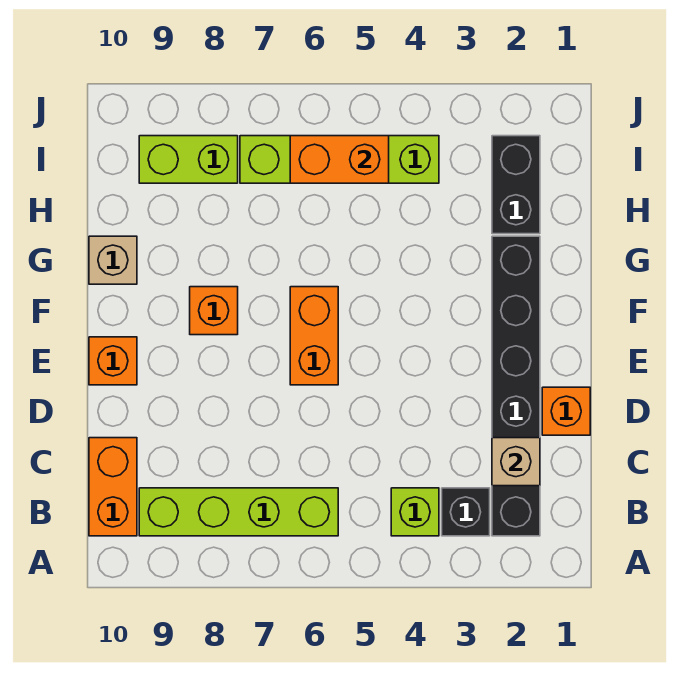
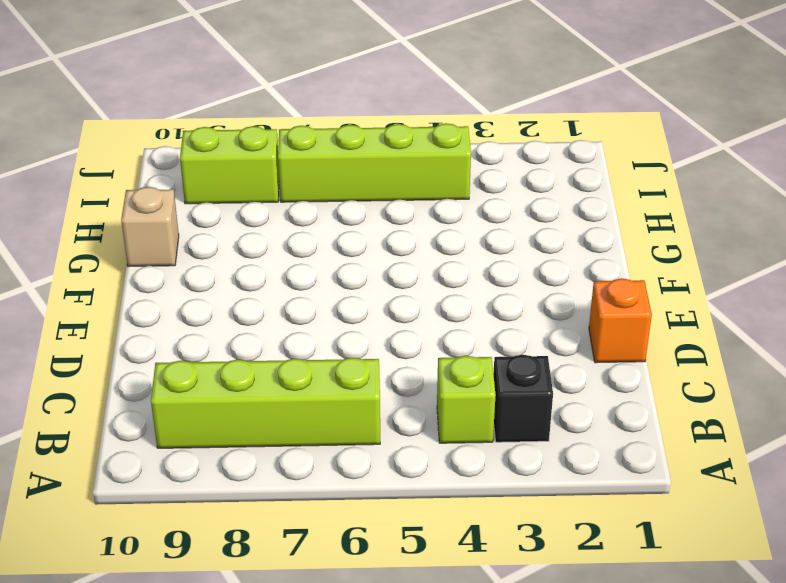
none -> black 1x6 brick [492,236,540,536]
none -> orange 1x2 brick [89,438,137,536]
none -> orange 1x2 brick [290,287,338,385]

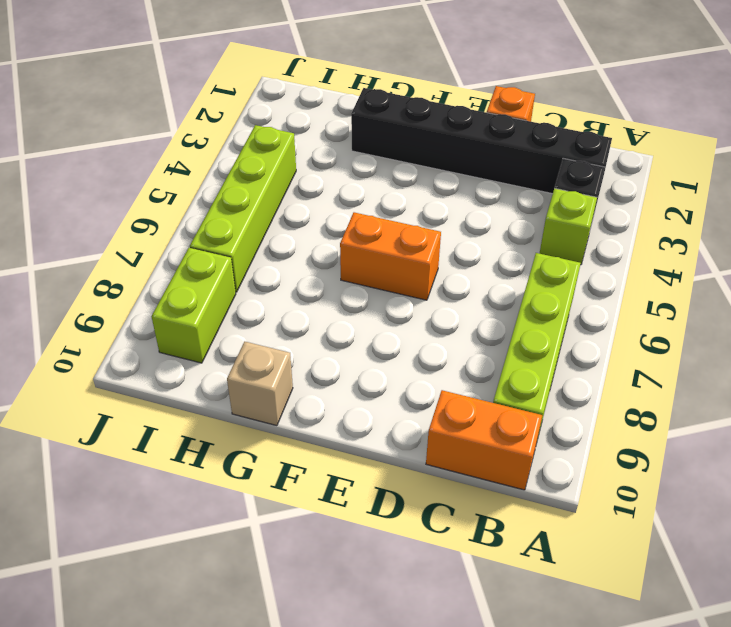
none -> orange 1x1 brick [89,337,137,385]
none -> orange 1x1 brick [190,287,238,335]
none -> black 1x2 brick [492,136,540,234]

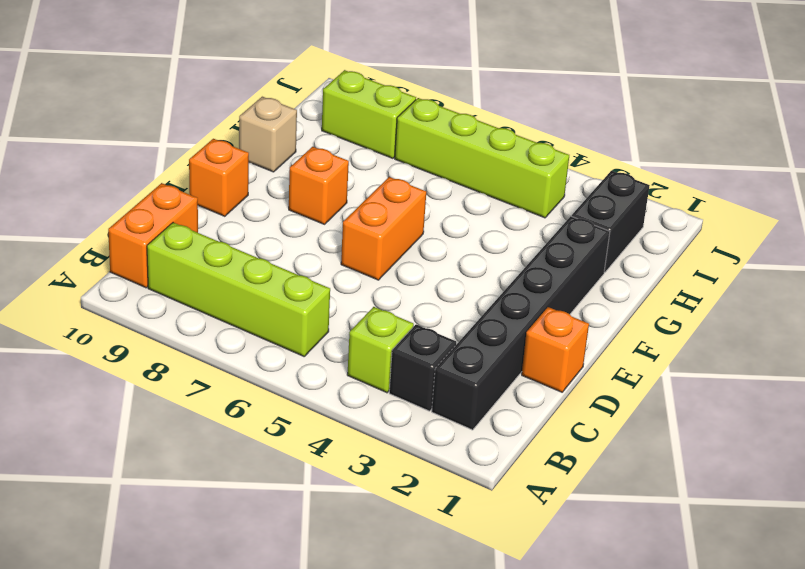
none -> tan 1x1 brick [492,438,540,486]
none -> orange 1x2 brick [290,136,389,183]

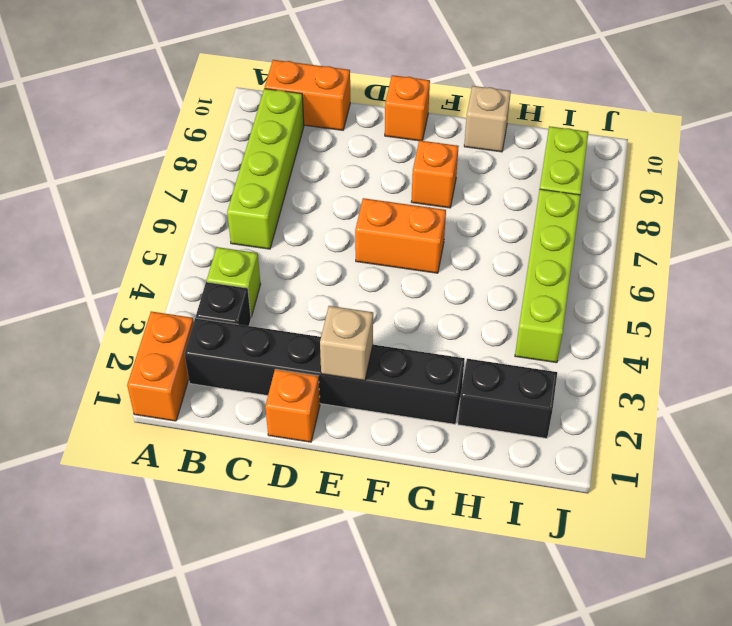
orange 1x2 brick [127,312,194,421] -> orange 1x2 brick moved to [290,136,389,183]
tan 1x1 brick [320,306,373,381] -> tan 1x1 brick moved to [492,438,540,486]

